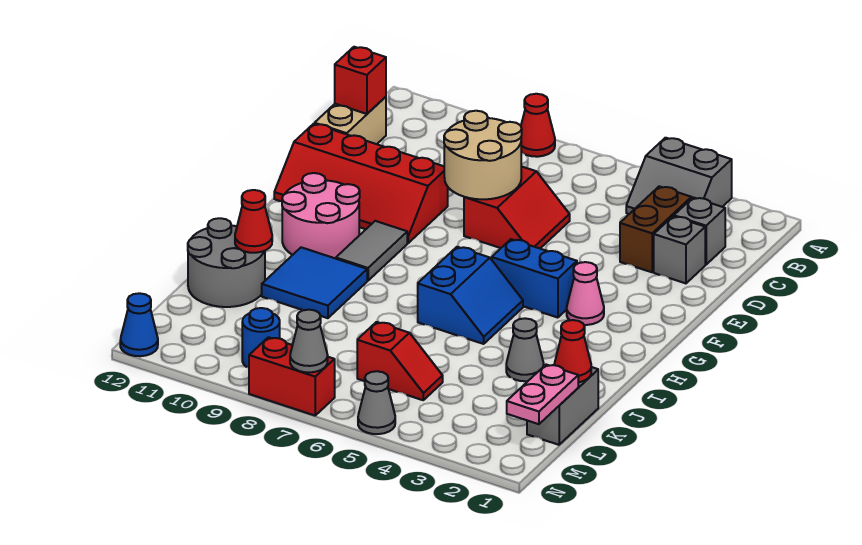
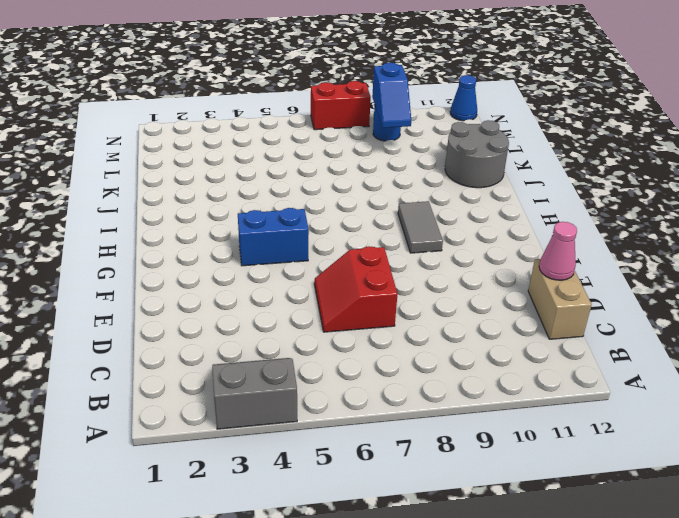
pink 1x1 cone [539,222,577,280] -> pink 1x1 cone moved to [567,262,604,325]
blue 1x2 slope [372,63,411,128] -> none
none -> red 1x1 cone [521,94,555,157]
none -> grey 1x1 brick [674,197,725,265]
none -> brown 1x2 brick [620,186,691,272]

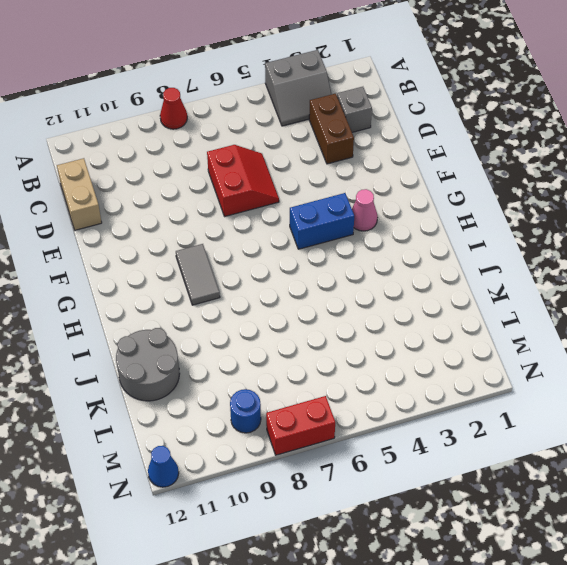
none -> grey 1x1 brick [654,216,705,283]
none -> red 2x4 slope [274,124,448,243]
none -> pink 2x2 round brick [282,173,360,259]

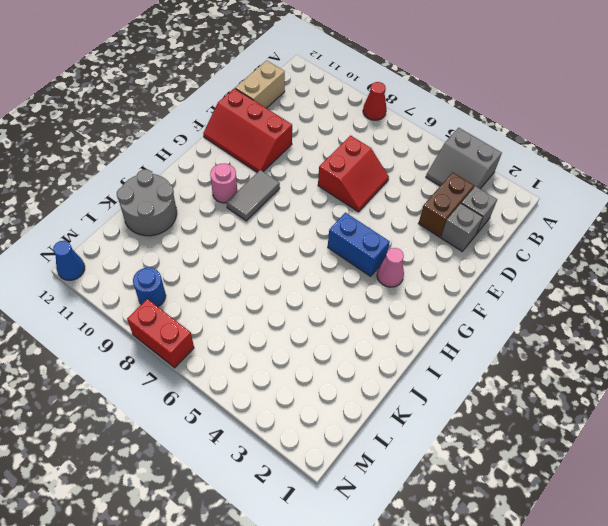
red 2x3 slope [203,88,292,172] -> red 2x4 slope [274,124,448,243]
pink 1x1 round brick [210,164,237,203] -> pink 2x2 round brick [282,173,360,259]
none -> blue 2x2 slope [418,247,523,344]
none -> blue 2x2 tile [262,247,367,318]
none -> grey 1x1 cone [506,318,544,381]

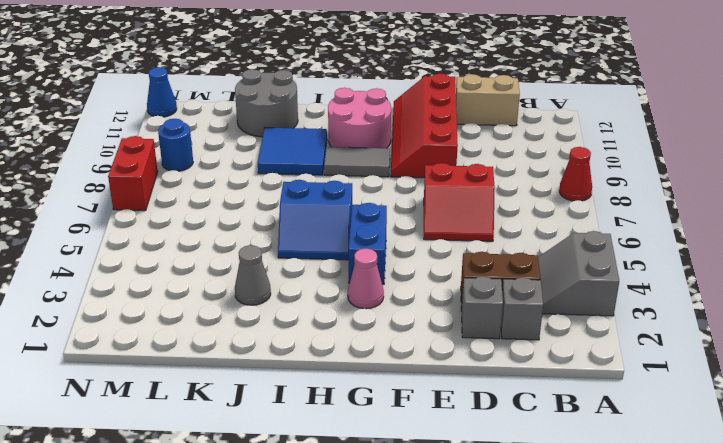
none -> grey 1x2 brick [527,367,598,445]
none -> red 1x2 slope [357,322,443,400]
none -> grey 1x1 cone [358,371,395,434]

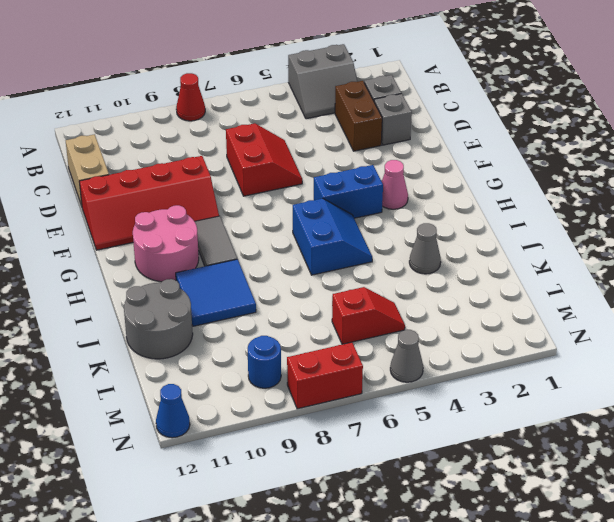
none -> grey 1x2 brick [527,367,598,445]
none -> red 1x1 brick [335,47,386,114]
none -> tan 2x2 round brick [444,111,522,199]

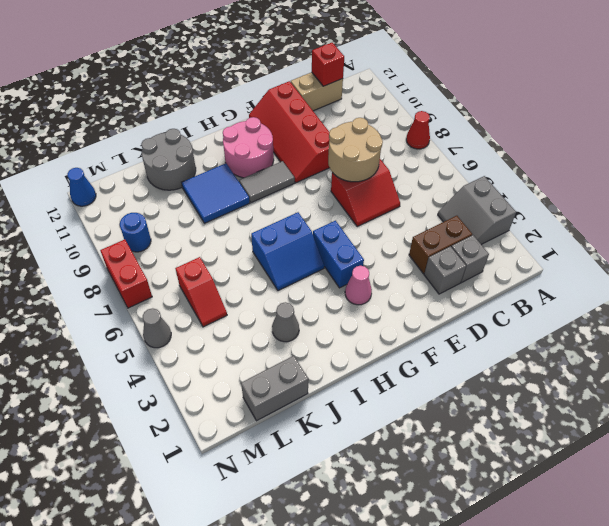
none -> red 1x1 cone [235,190,272,253]
none -> red 1x1 cone [554,320,591,382]
none -> pink 1x2 plate [507,365,578,424]

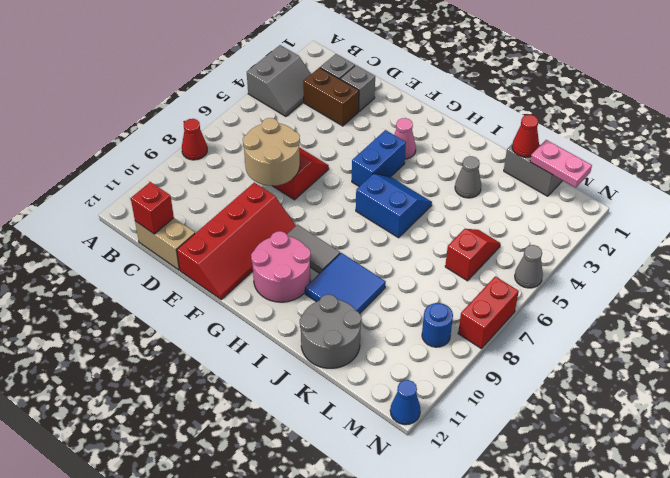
none -> red 1x1 cone [235,190,272,253]
none -> grey 1x1 cone [290,310,328,372]

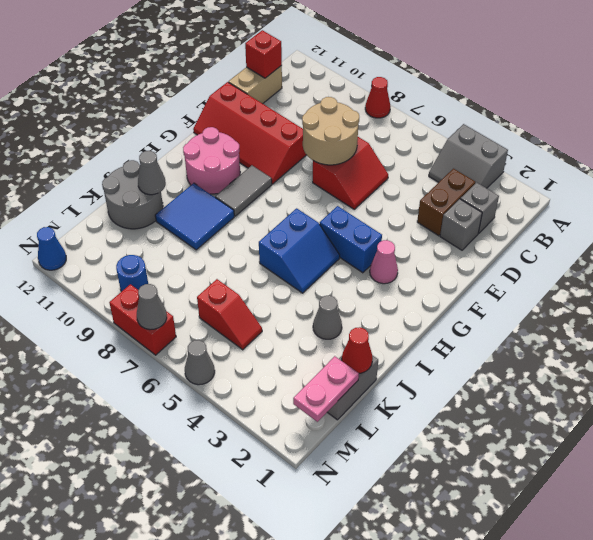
grey 1x1 cone [138,151,166,195] -> red 1x1 cone [235,190,272,253]

